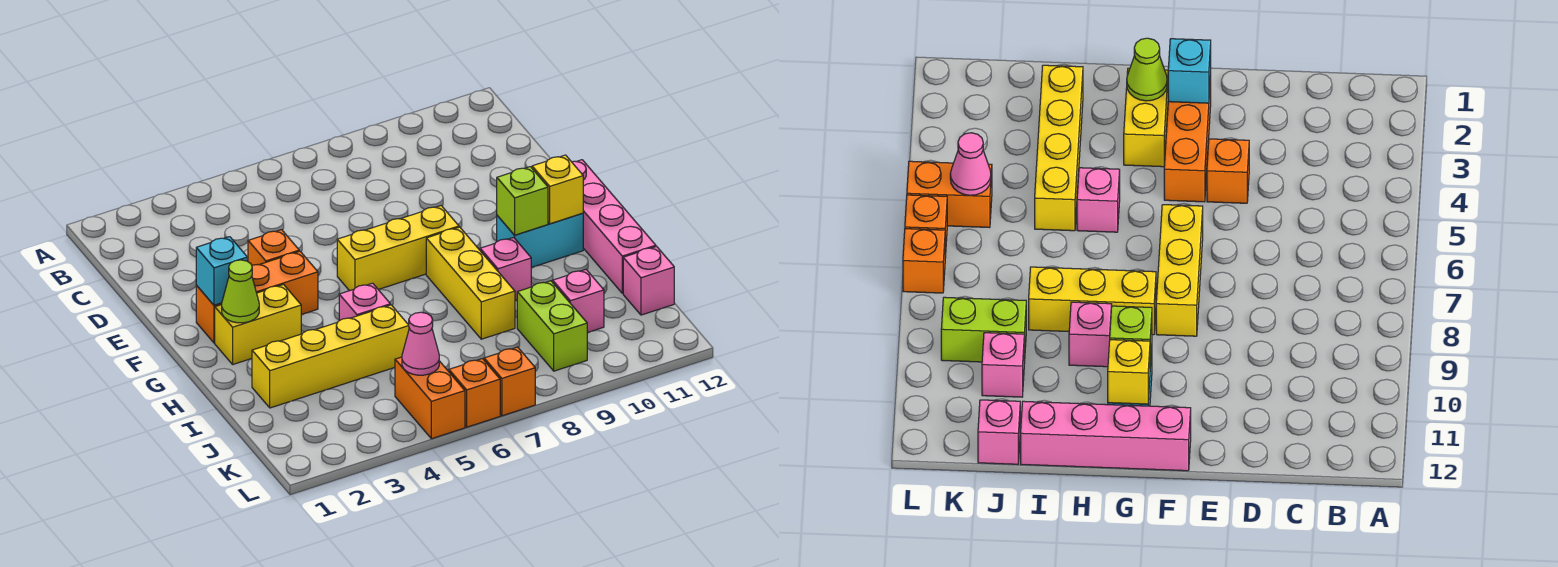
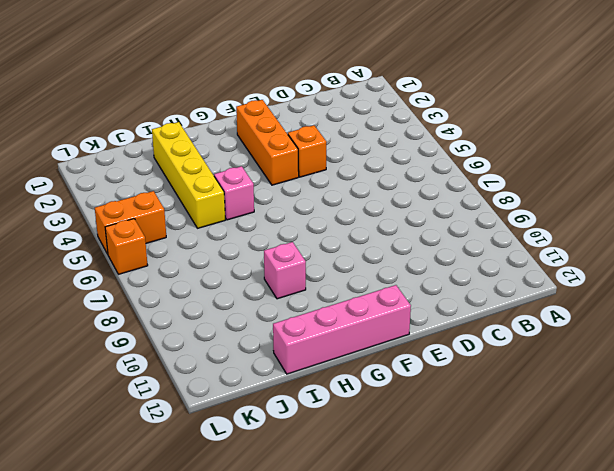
none -> yellow 1x3 brick [337,206,459,291]
none -> yellow 1x2 brick [215,285,301,364]
none -> yellow 1x3 brick [426,227,515,339]

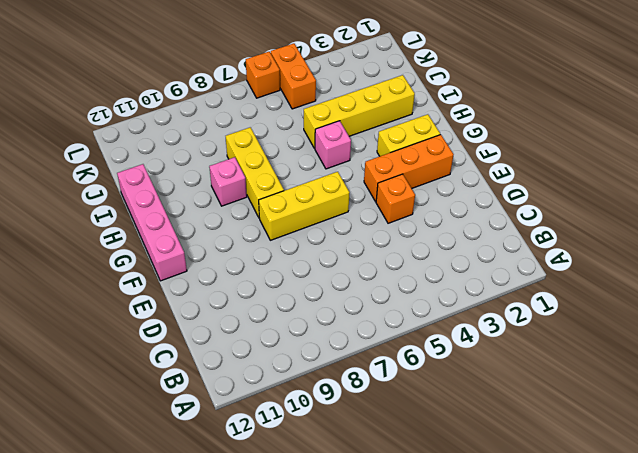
none -> cyan 1x2 brick [497,213,583,268]
none -> lime 1x2 brick [517,281,587,371]
none -> pink 1x1 brick [553,270,604,333]

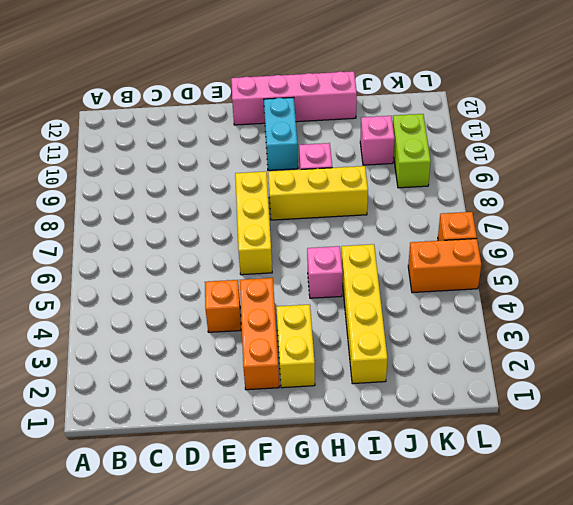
lime 1x2 brick [393,114,431,188] -> lime 1x2 brick turned to [517,281,587,371]
none -> pink 1x1 brick [623,246,674,315]
none -> orange 1x1 brick [484,347,535,416]
none -> cyan 1x1 brick [196,237,247,305]

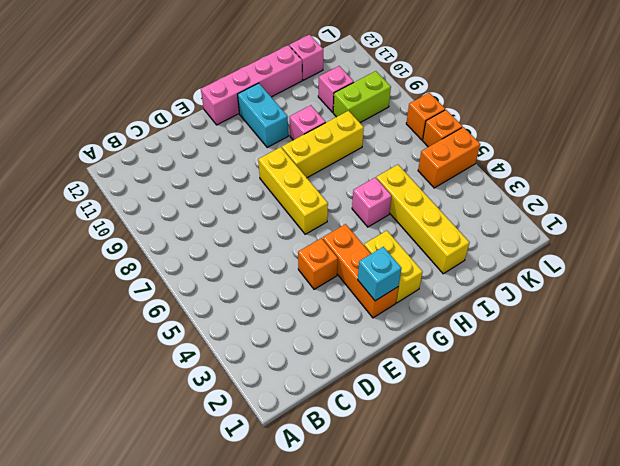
none -> lime 1x1 cone [222,260,259,323]
none -> lime 1x1 brick [497,167,548,235]
none -> yellow 1x1 brick [532,155,583,224]

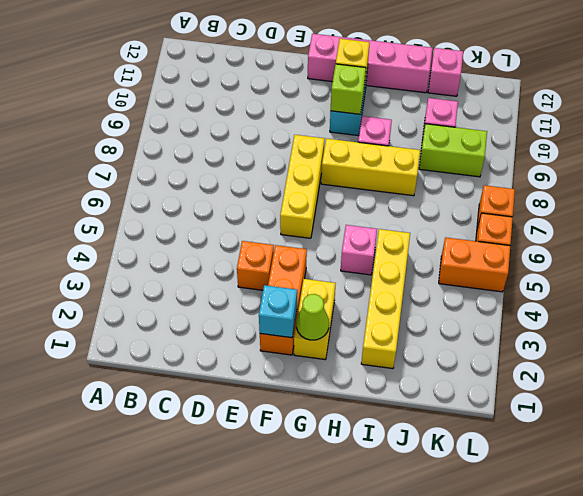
none -> pink 1x1 cone [402,312,439,375]

